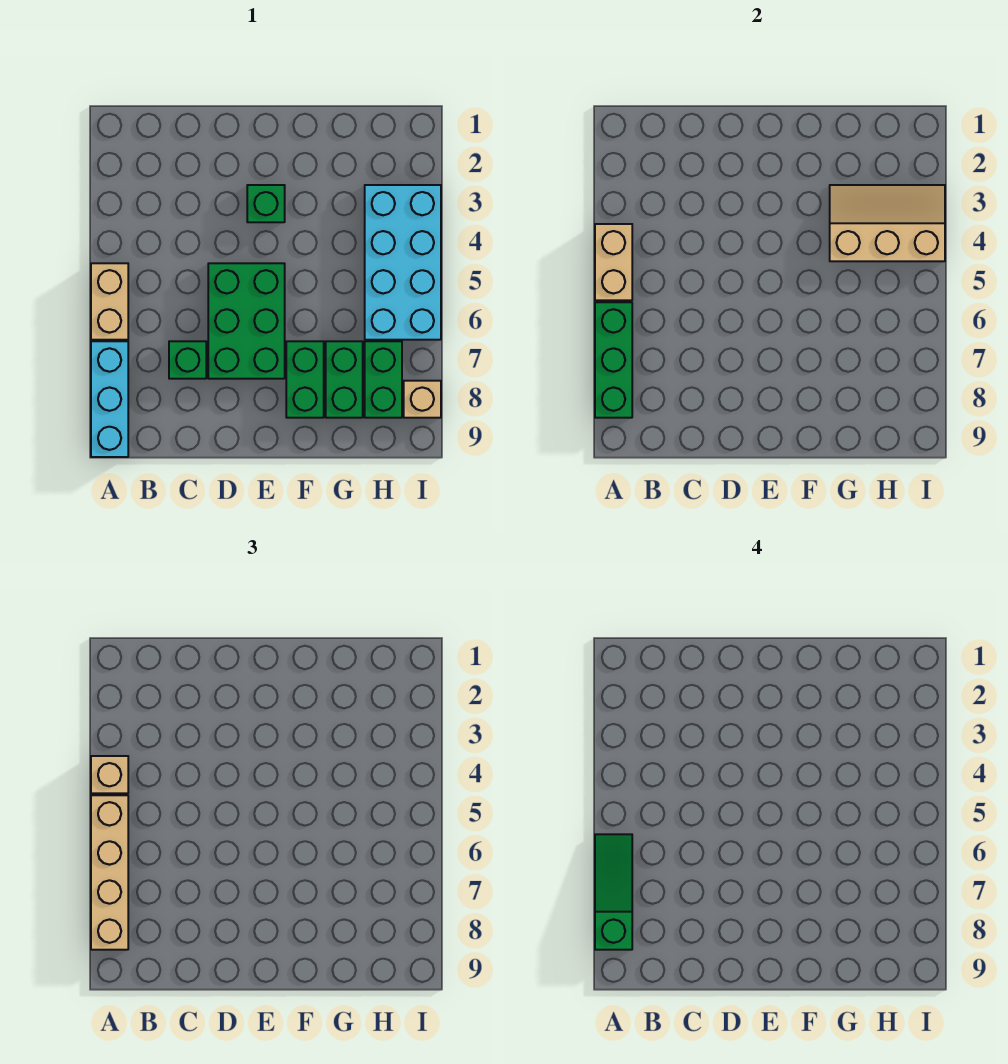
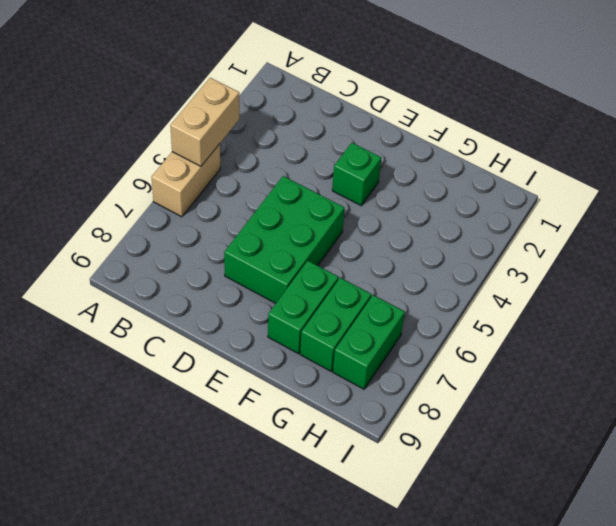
none -> cyan 1x3 brick [91,341,128,457]
none -> green 1x1 brick [169,341,206,379]
none -> cyan 2x4 brick [365,185,441,340]

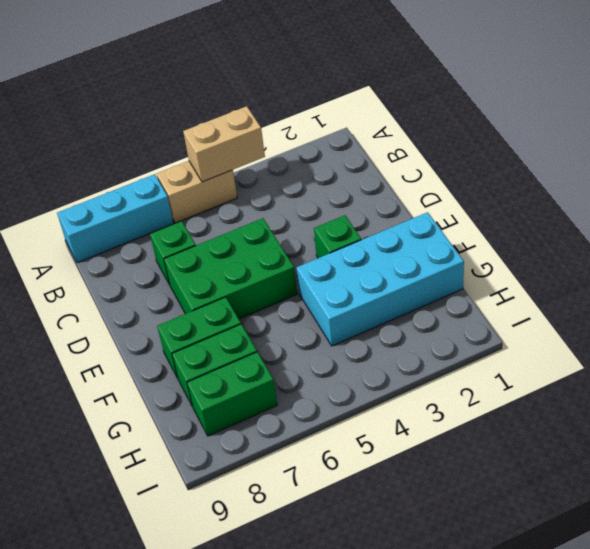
cyan 2x4 brick [296,212,464,346] -> cyan 2x4 brick moved to [365,185,441,340]
none -> tan 1x1 brick [404,381,441,418]
none -> green 1x3 brick [595,302,632,418]
none -> tan 2x3 slope [830,185,945,261]

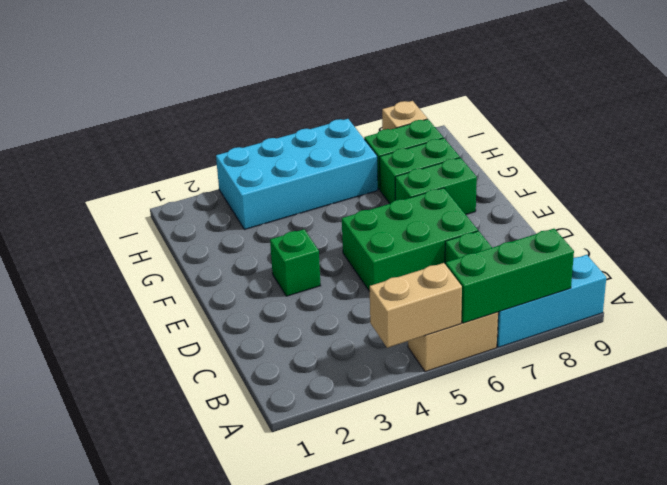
none -> tan 2x3 slope [830,185,945,261]
none -> tan 1x1 brick [91,756,128,793]
none -> tan 1x4 brick [91,795,128,950]

